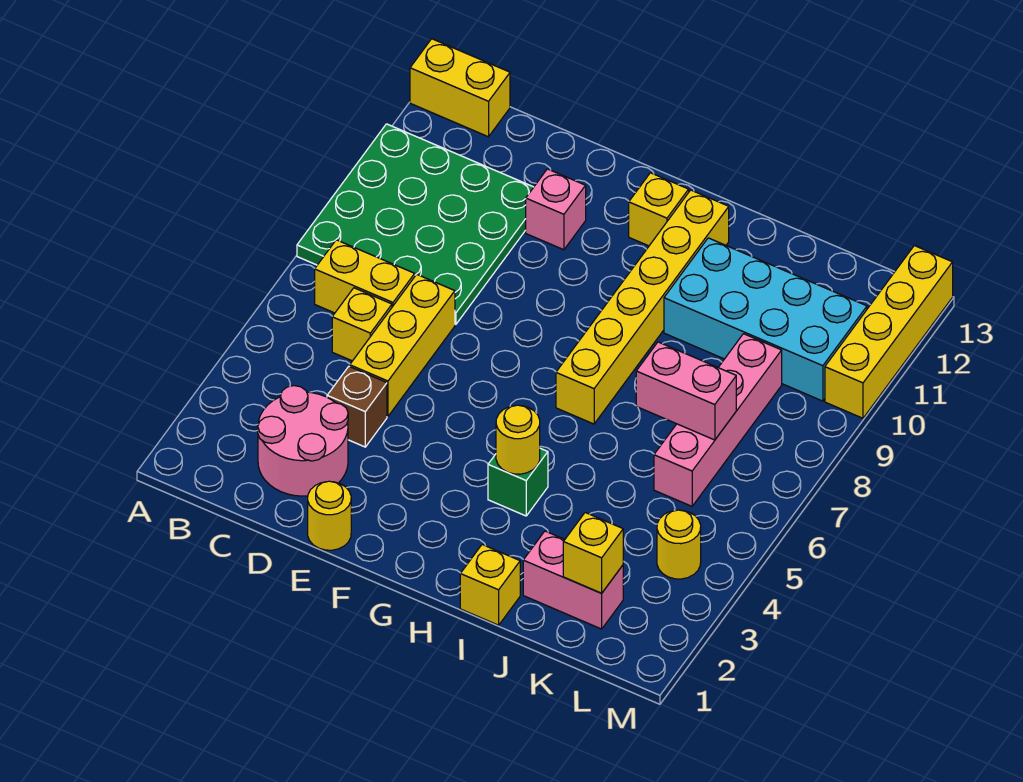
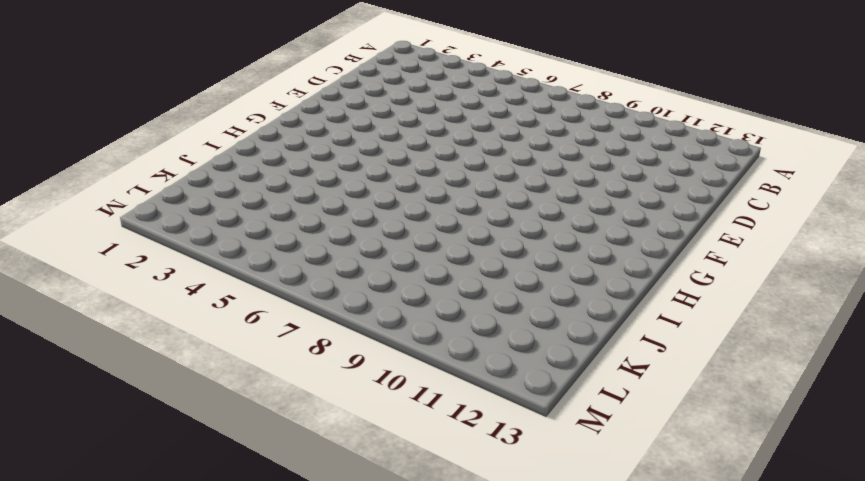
none -> green 4x4 plate [297,124,533,324]
none -> yellow 1x2 brick [410,39,510,137]
none -> yellow 1x2 brick [315,240,415,313]

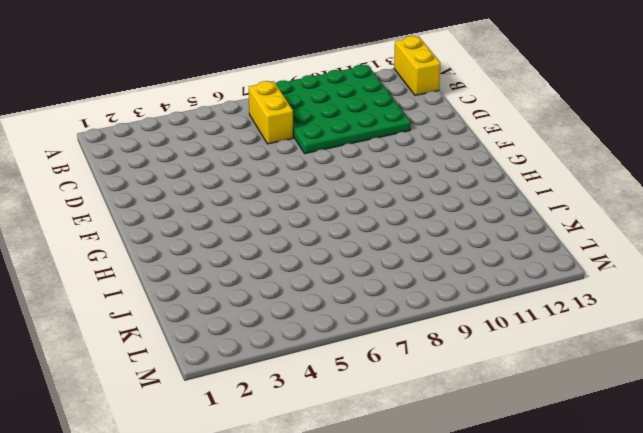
none -> pink 2x2 round brick [258,386,348,496]
none -> yellow 1x1 brick [332,288,392,361]
none -> brown 1x1 brick [327,366,387,447]

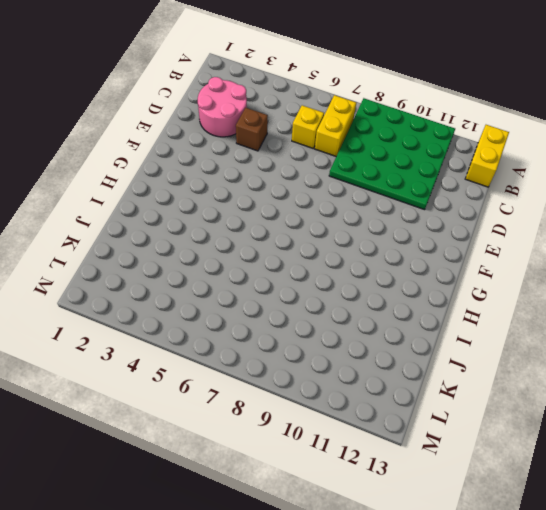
none -> yellow 1x3 brick [350,274,455,416]
none -> yellow 1x1 round brick [308,481,351,550]
none -> pink 1x1 brick [526,169,586,250]

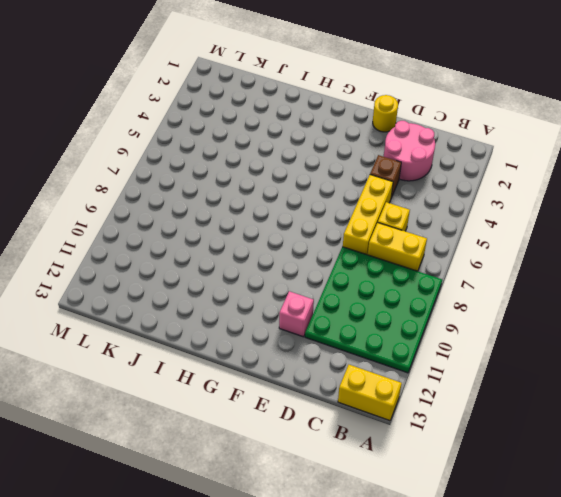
none -> yellow 1x1 brick [629,173,689,246]
none -> green 1x1 brick [488,448,548,516]
none -> yellow 1x6 brick [556,190,729,424]

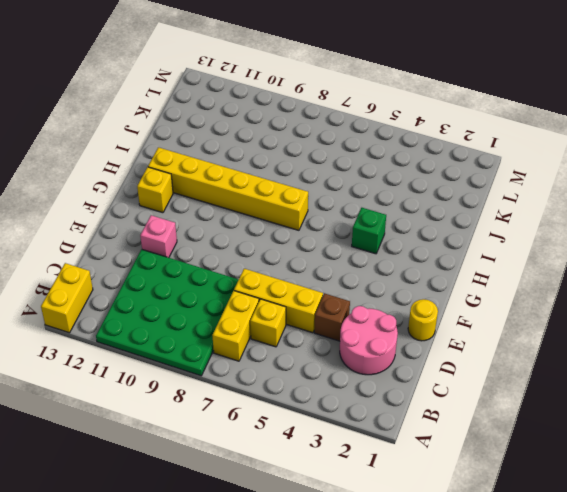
none -> yellow 1x1 brick [460,545,520,625]
none -> cyan 2x4 brick [664,238,867,401]
none -> pink 1x2 brick [523,531,623,629]

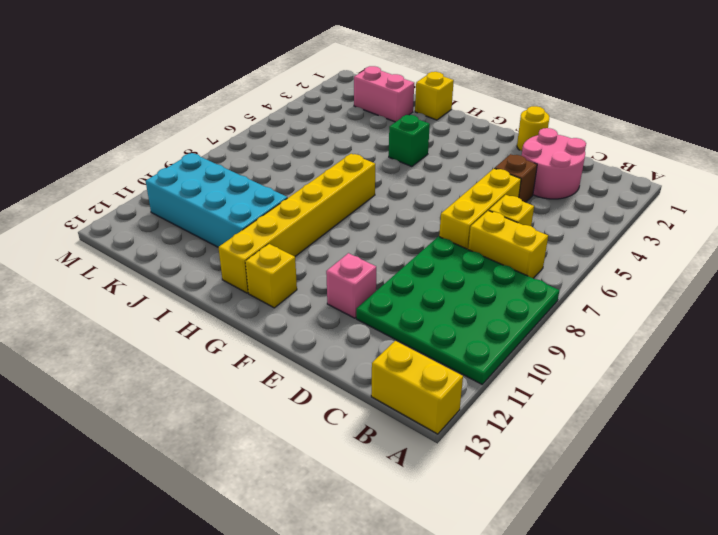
none -> pink 1x4 brick [654,334,782,506]
none -> yellow 1x1 round brick [657,510,701,579]
none -> yellow 1x4 brick [825,246,953,418]

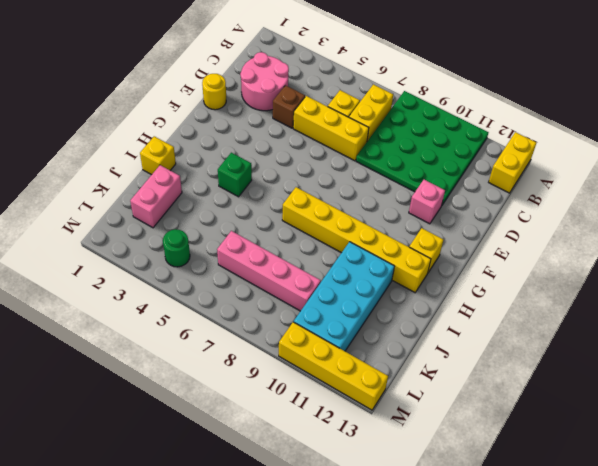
green 1x1 round brick [163,229,190,267] -> yellow 1x1 round brick [657,510,701,579]
none -> yellow 1x1 round brick [496,405,540,474]
none -> pink 1x2 brick [636,342,736,440]
none -> yellow 1x1 brick [563,513,623,593]

